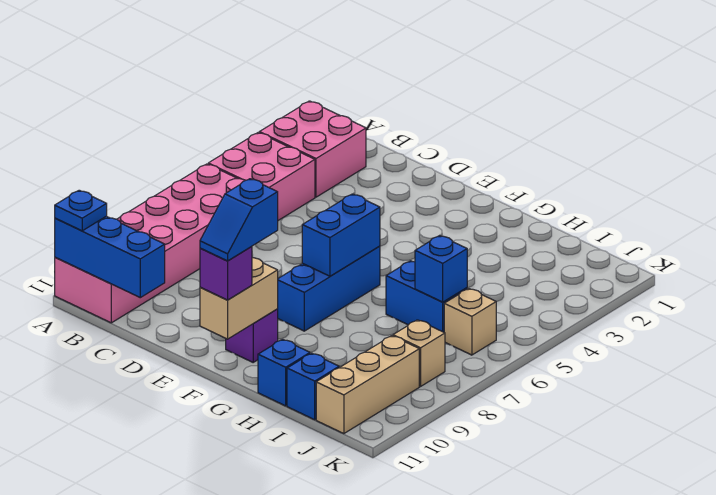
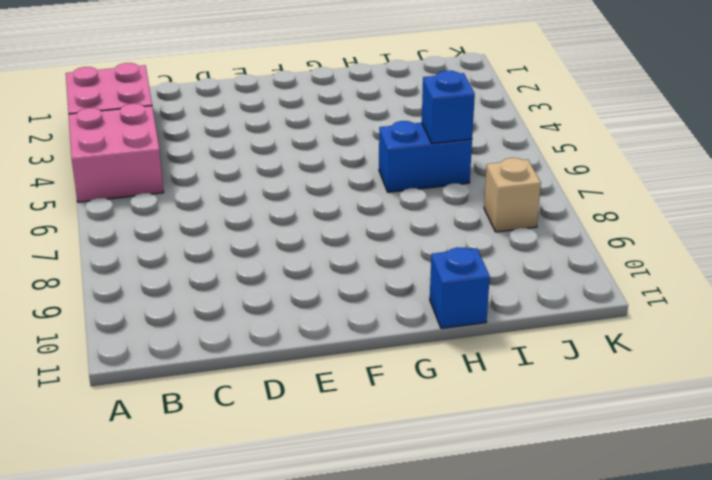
none -> pink 2x6 brick [55,164,245,323]
none -> blue 1x3 brick [278,246,380,331]
none -> purple 1x1 brick [226,309,278,362]

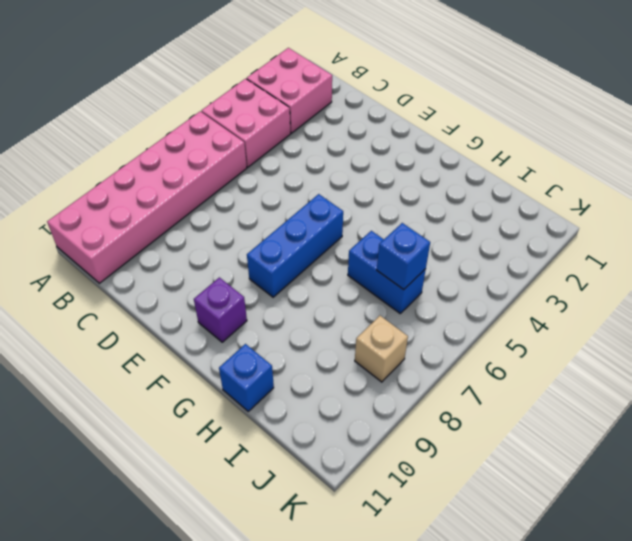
none -> blue 1x1 brick [287,353,339,420]
none -> tan 1x1 brick [444,288,496,355]
none -> tan 1x3 brick [316,336,419,434]

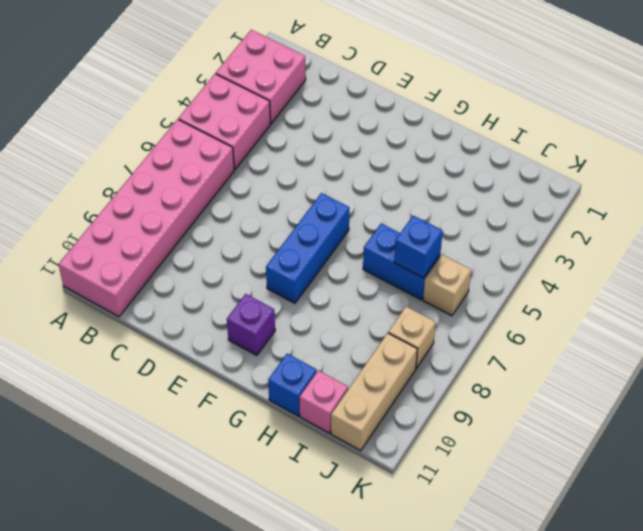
pink 1x1 brick [299,370,348,433] -> blue 1x1 brick [287,353,339,420]
none -> blue 1x3 brick [55,216,165,298]
none -> blue 1x2 brick [302,194,380,276]
none -> tan 1x2 brick [200,258,278,339]

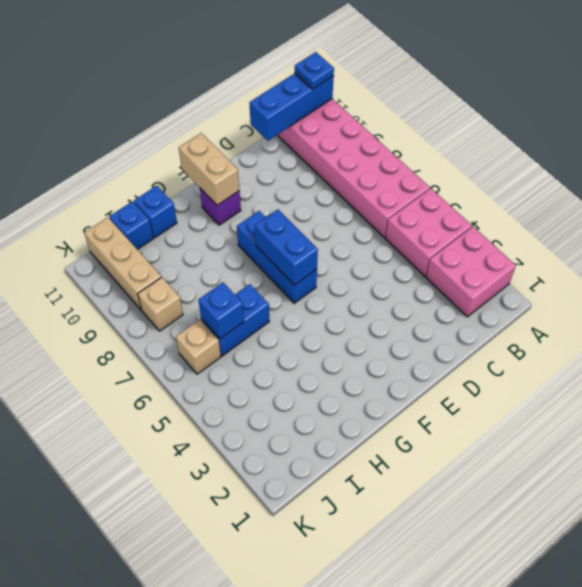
none -> purple 1x1 brick [200,247,252,300]
none -> blue 1x2 slope [200,179,278,261]

